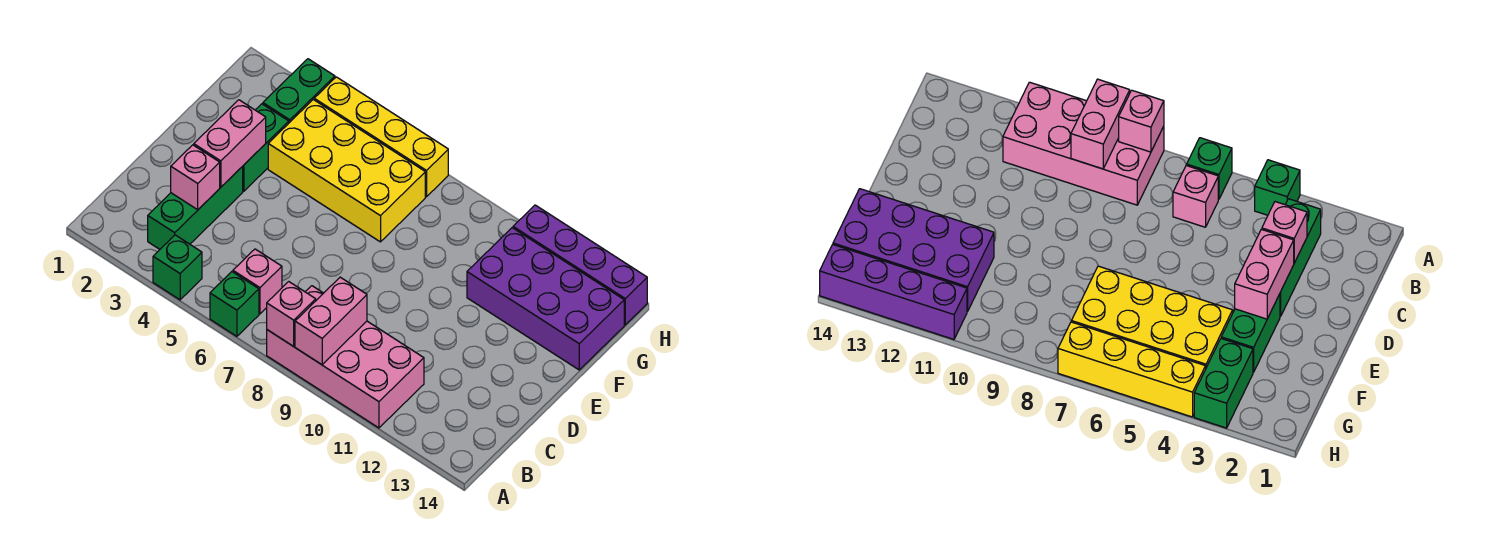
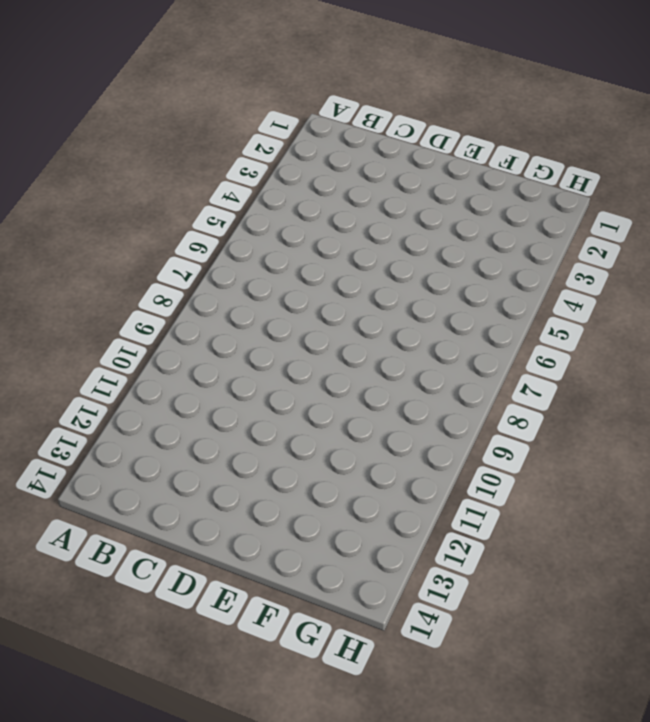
none -> green 1x1 brick [153,235,202,300]
none -> green 1x1 brick [210,272,259,336]
none -> pink 2x4 brick [267,286,424,428]

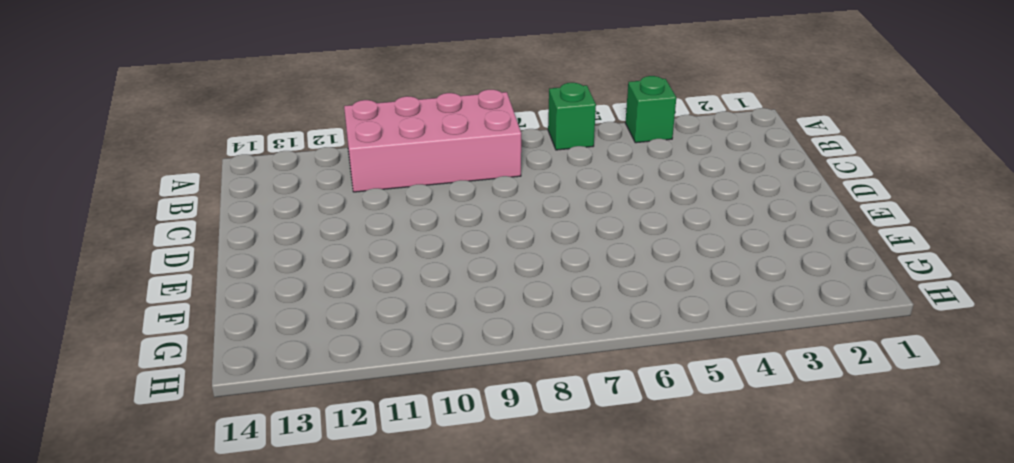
none -> green 1x3 brick [148,166,243,249]
none -> pink 1x1 brick [233,249,282,314]
none -> green 1x2 brick [243,104,289,191]

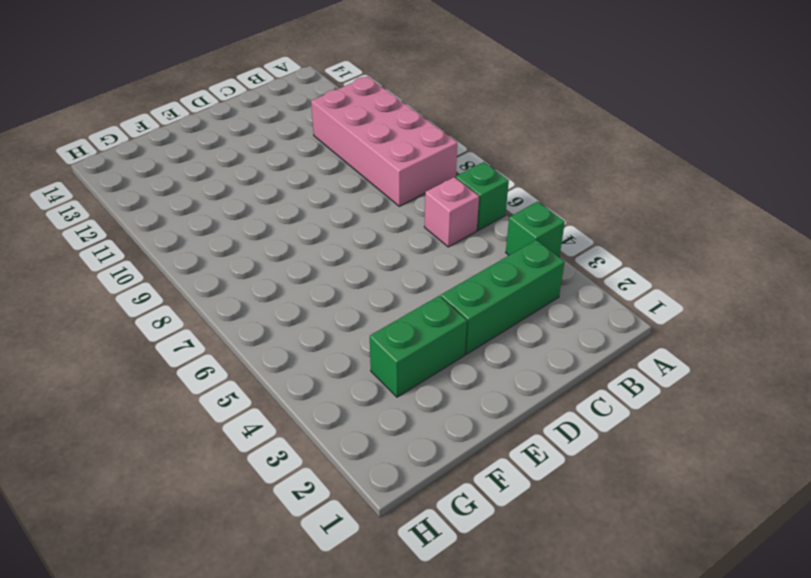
none -> yellow 2x4 brick [268,100,425,242]
none -> purple 2x4 brick [467,228,624,370]
none -> green 1x2 brick [263,59,335,123]

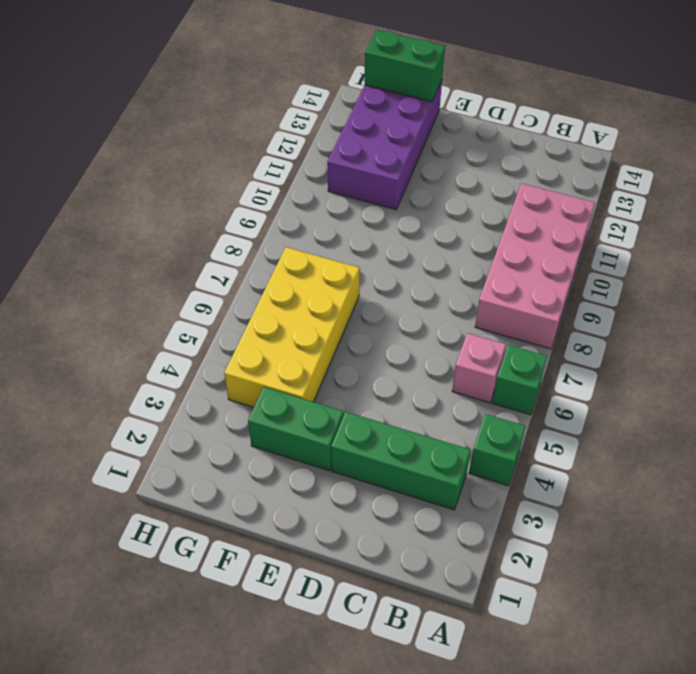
green 1x2 brick [365,30,445,102] -> green 1x2 brick moved to [263,59,335,123]
none -> yellow 1x4 brick [314,77,448,197]
none -> purple 1x4 brick [513,205,647,325]
none -> pink 1x1 brick [267,282,316,346]

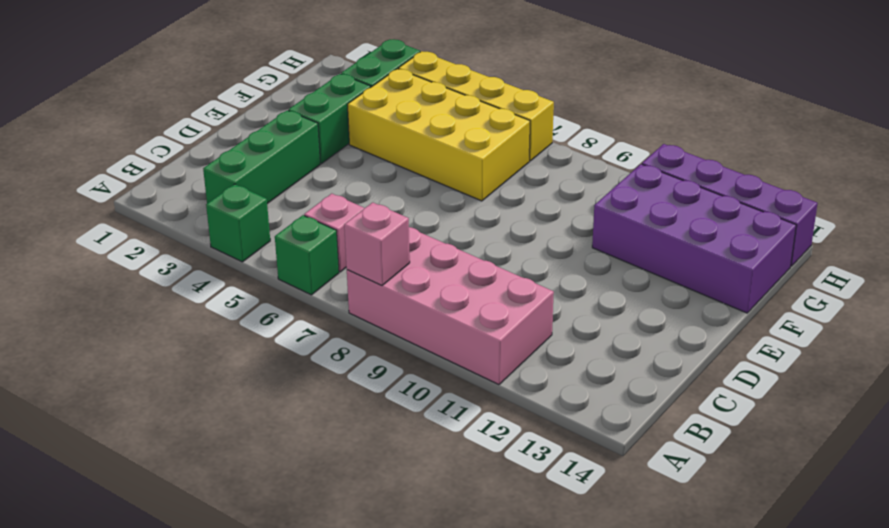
none -> pink 1x2 brick [295,277,367,365]
none -> pink 1x1 brick [171,145,220,210]
none -> pink 1x2 brick [194,100,266,187]

